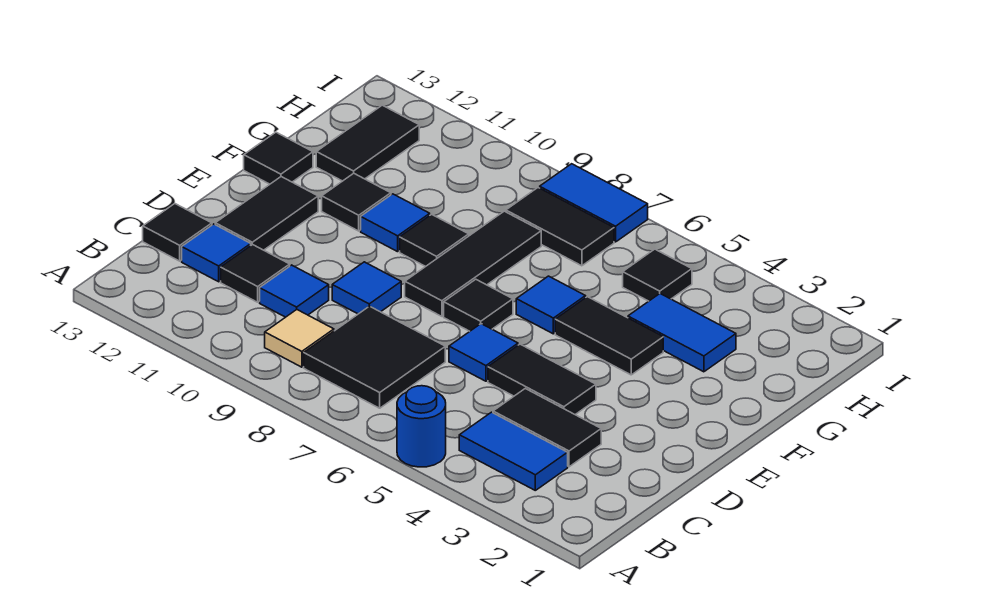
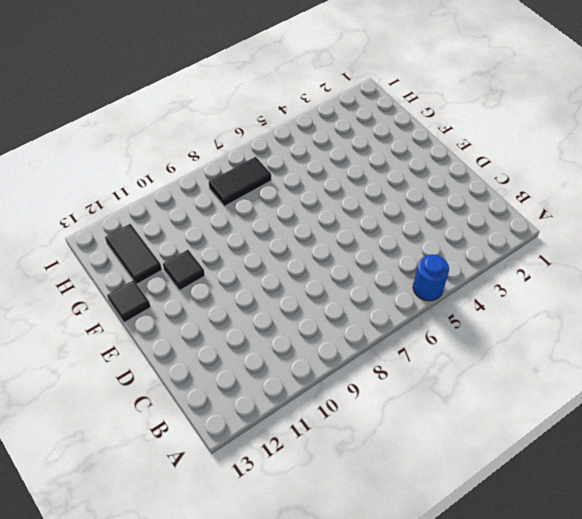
none -> blue 1x2 tile [459,412,568,490]
none -> black 2x2 tile [304,306,445,408]
none -> tan 1x1 tile [265,310,334,367]

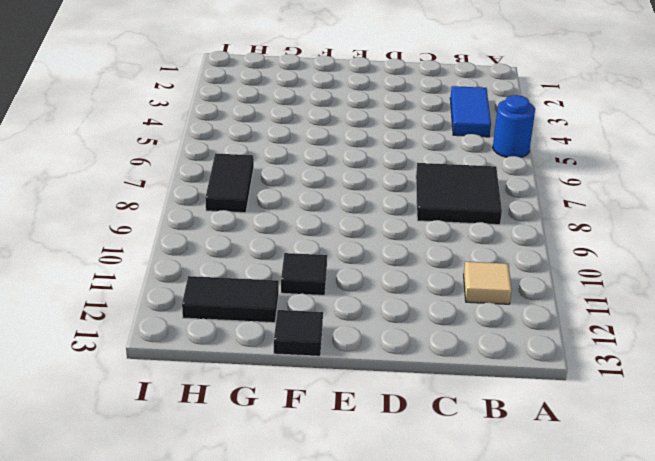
tan 1x1 tile [464,262,512,304] -> tan 1x1 tile moved to [265,310,334,367]
none -> black 1x2 tile [493,389,601,467]
none -> blue 1x1 tile [260,265,329,317]
none -> black 1x1 tile [221,245,290,302]

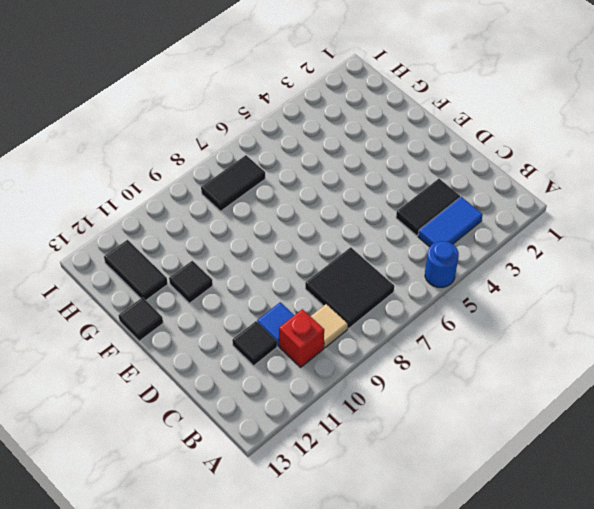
red 1x1 brick [279,309,324,367] -> none
none -> blue 1x1 tile [182,224,251,282]
none -> black 1x1 tile [143,204,212,261]
none -> black 1x2 tile [488,344,596,414]

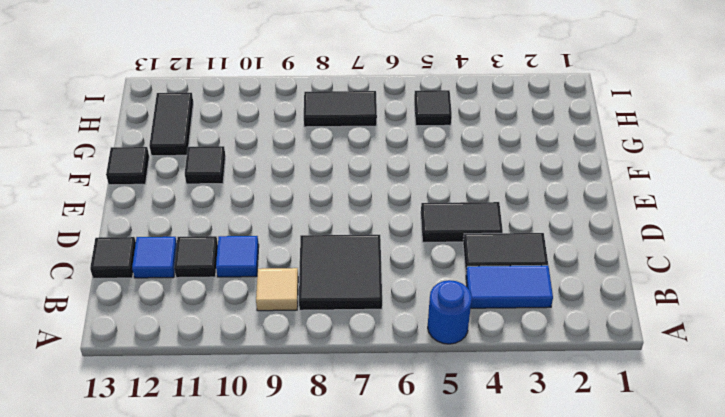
none -> blue 1x1 tile [449,324,518,381]
none -> blue 1x1 tile [332,262,401,314]
none -> black 1x2 tile [215,177,318,250]

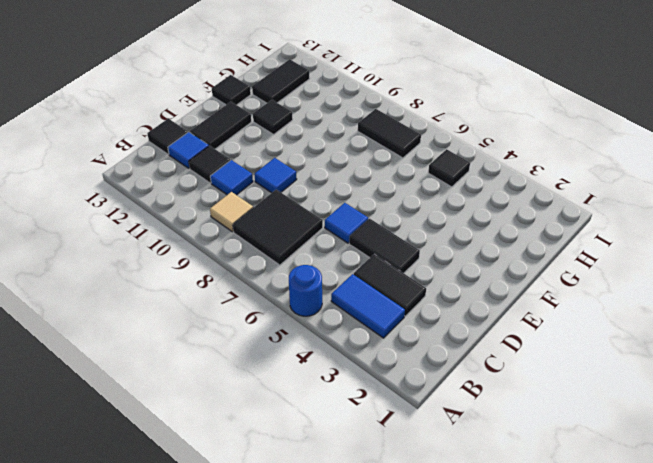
none -> black 1x1 tile [444,279,513,331]
none -> black 1x3 tile [405,211,541,316]
none -> black 1x2 tile [555,297,663,375]

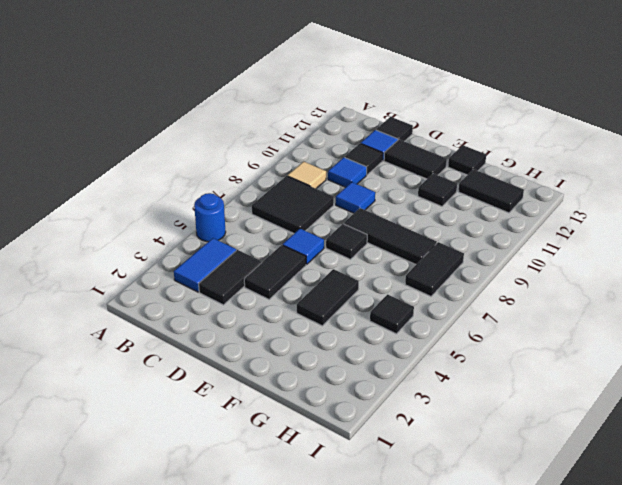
none -> blue 1x1 tile [516,276,586,334]
none -> black 1x1 tile [400,214,469,266]
none -> blue 1x1 tile [361,194,430,252]

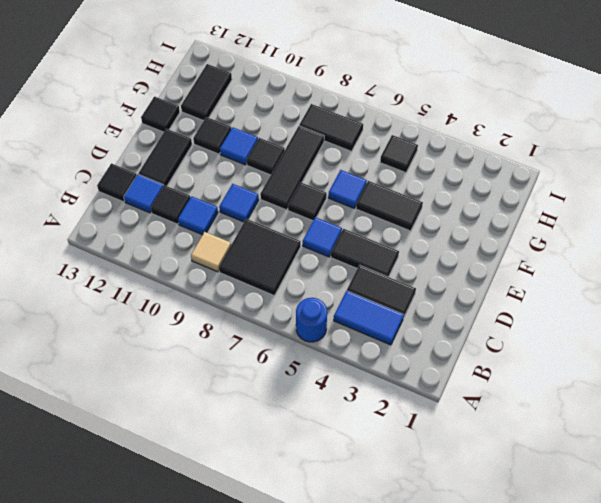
none -> blue 1x2 tile [628,294,736,372]
none -> blue 1x2 tile [540,164,648,242]

